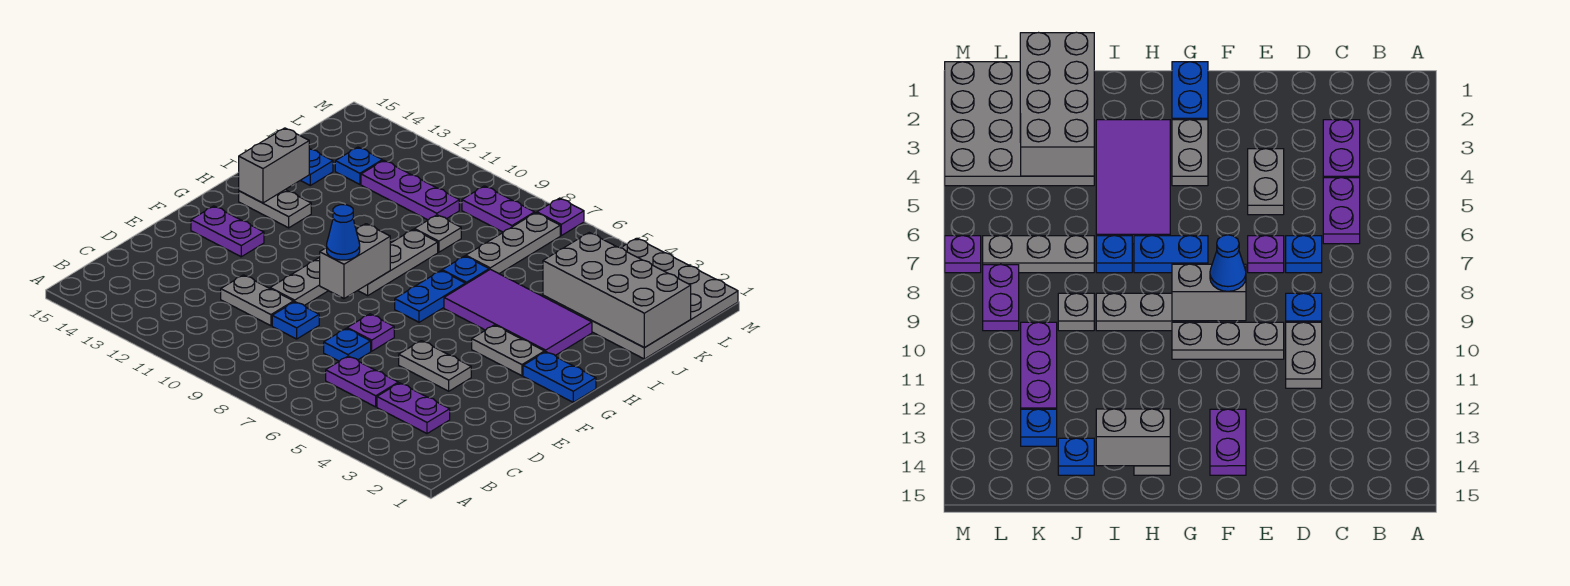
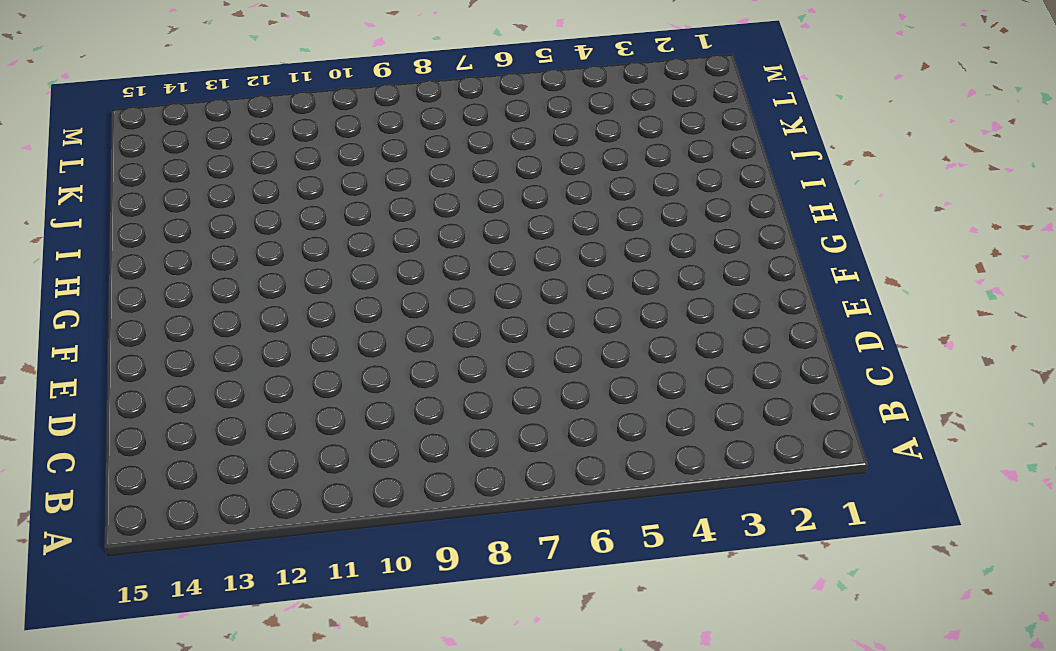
none -> purple 1x2 plate [377,383,450,434]
none -> purple 1x2 plate [326,356,398,407]
none -> blue 1x1 plate [324,328,371,361]

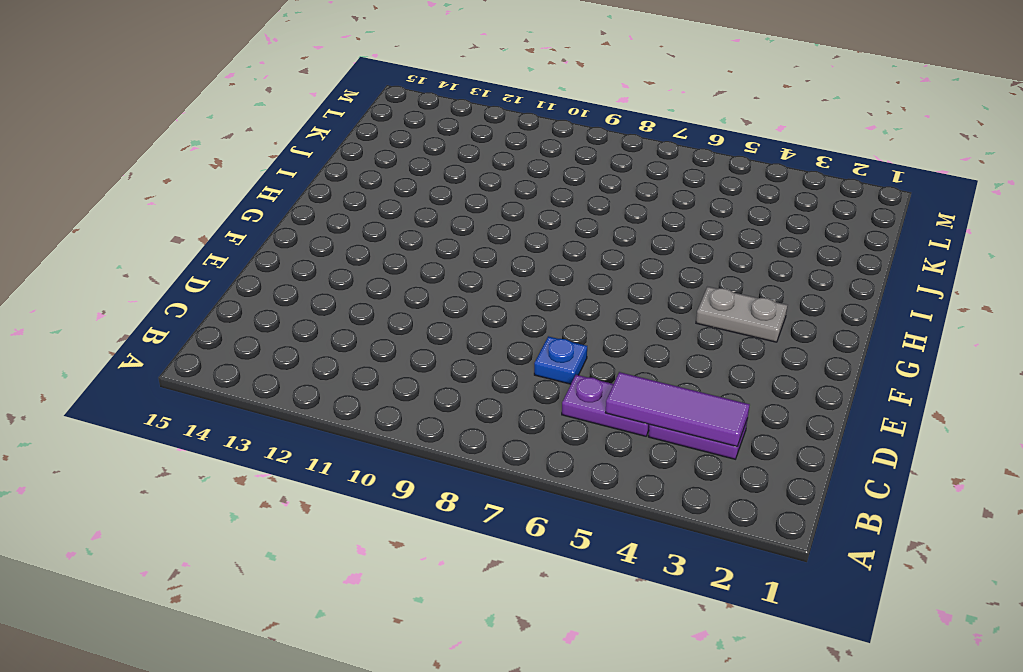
purple 1x3 tile [605,372,750,446] -> none
none -> blue 1x1 plate [272,302,319,339]
none -> grey 1x2 plate [221,275,294,326]
none -> grey 1x2 plate [399,341,471,391]

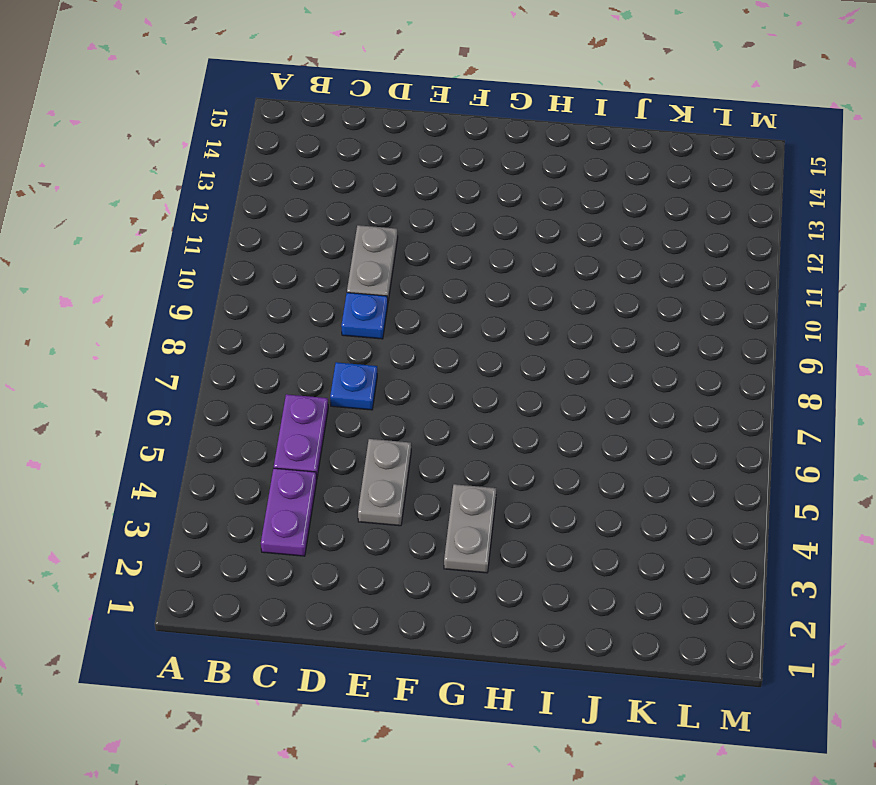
none -> purple 1x1 plate [347,314,394,351]
none -> grey 1x3 plate [270,257,328,306]
none -> purple 1x2 plate [191,206,264,257]

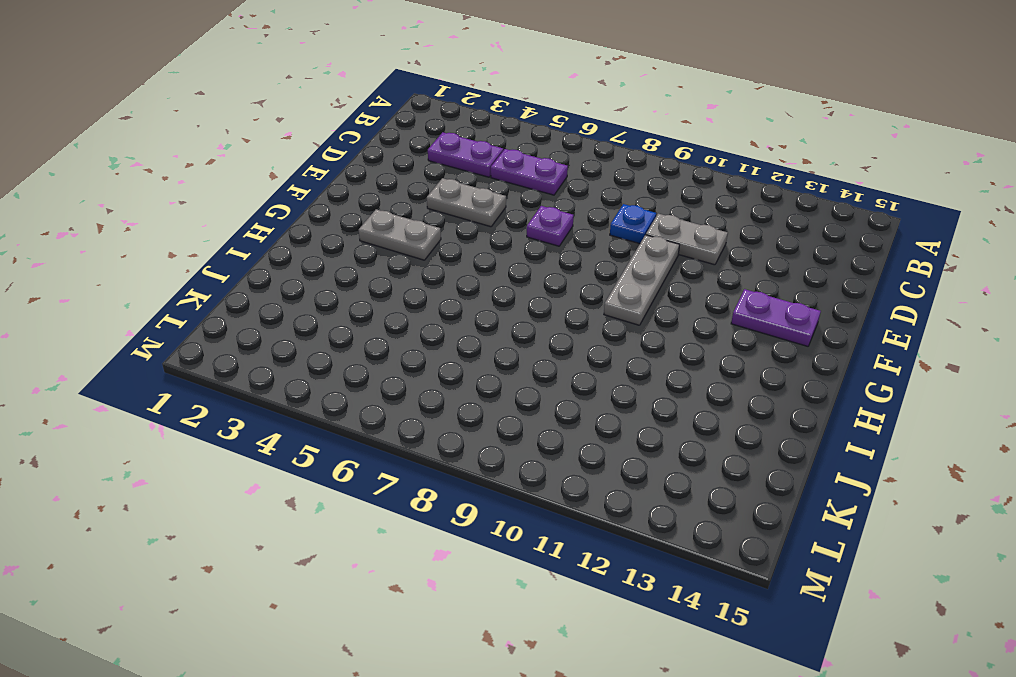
none -> blue 1x1 plate [324,328,371,361]
none -> blue 1x2 plate [523,352,596,402]
none -> blue 1x2 plate [395,271,465,322]

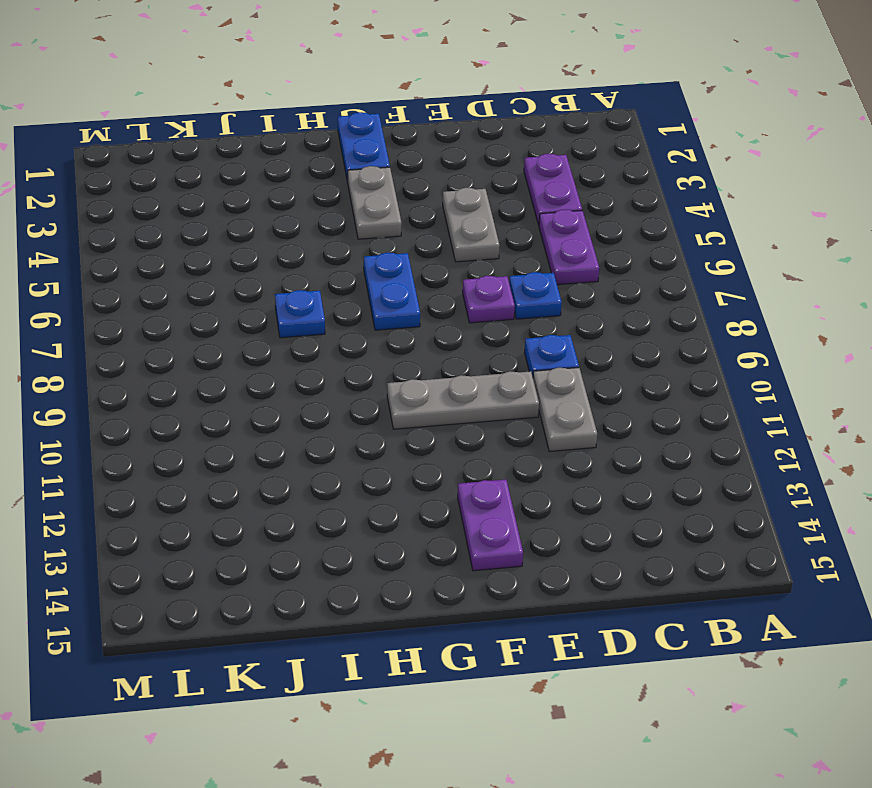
blue 1x2 plate [364,253,420,330] -> blue 1x2 plate turned to [395,271,465,322]
none -> grey 1x3 plate [358,229,438,296]
none -> purple 2x4 tile [444,269,592,355]
none -> grey 1x2 plate [239,190,311,228]

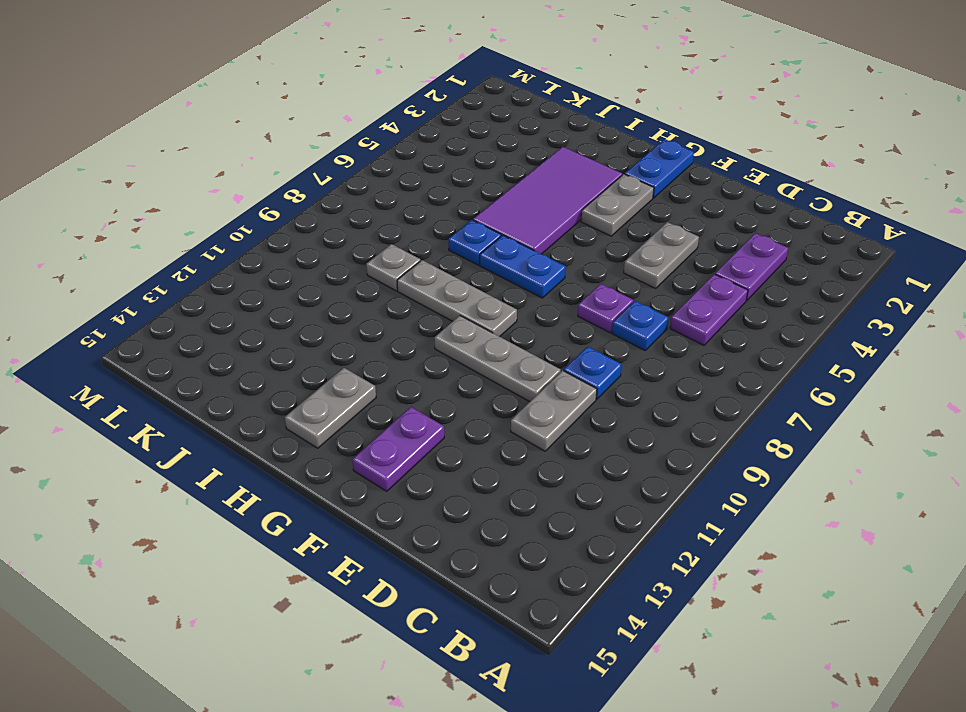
none -> grey 4x4 plate [543,238,738,359]
none -> grey 1x3 plate [466,213,560,274]
none -> blue 1x1 plate [301,149,333,185]

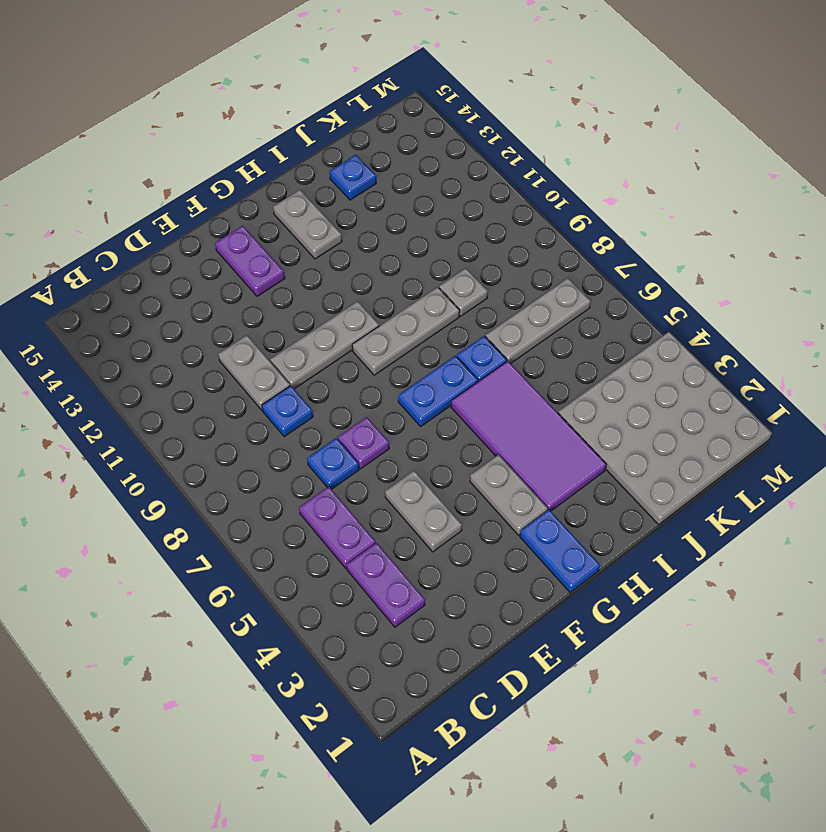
none -> purple 1x3 plate [361,160,459,220]
none -> blue 1x1 plate [335,147,382,184]
none -> purple 1x2 plate [462,186,535,232]

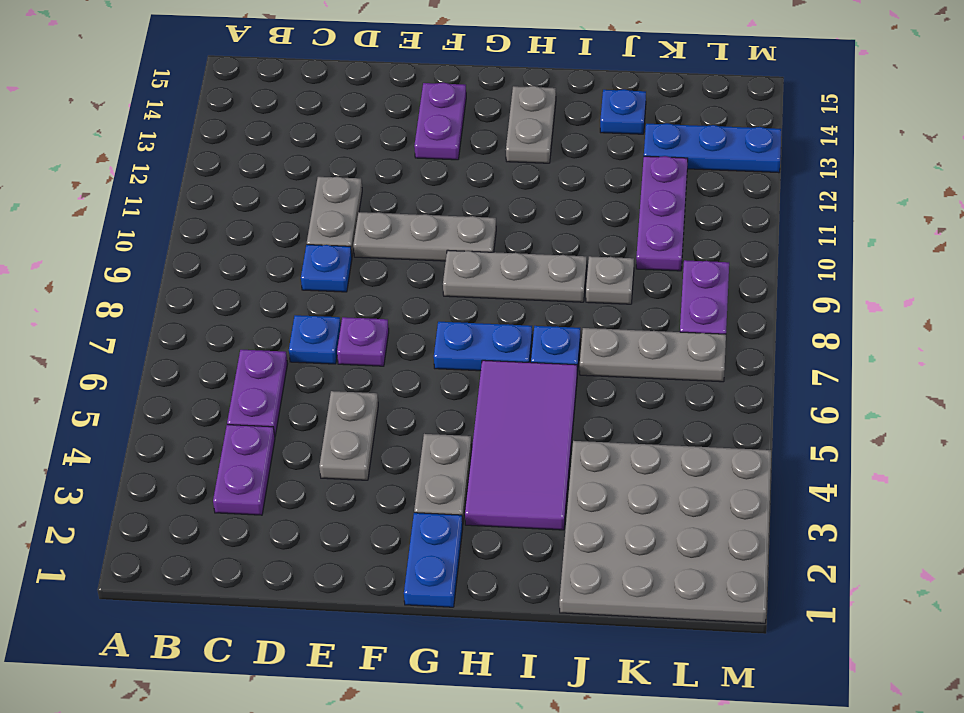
blue 1x3 plate [644,123,781,173] -> blue 1x1 plate [335,147,382,184]
none -> purple 1x1 plate [537,198,584,236]
none -> grey 1x2 brick [320,224,390,298]
none -> grey 1x2 brick [239,128,309,203]

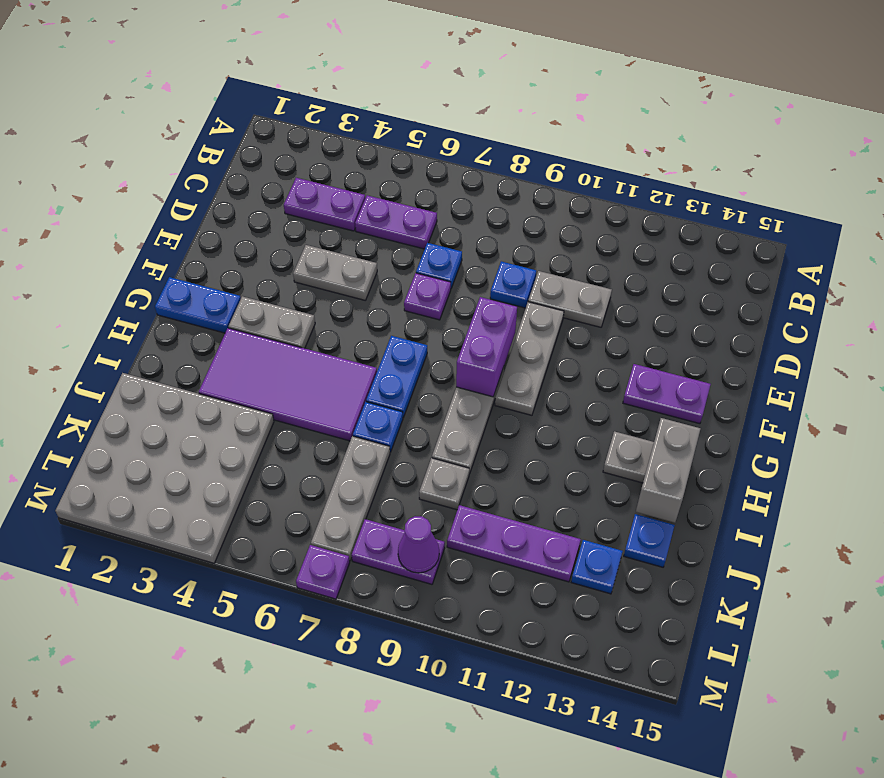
purple 1x2 brick [456,297,517,397] -> grey 1x2 brick [320,224,390,298]
purple 1x1 cone [398,516,439,573] -> none
none -> grey 2x4 brick [543,233,691,348]
none -> blue 1x1 cone [327,205,360,260]

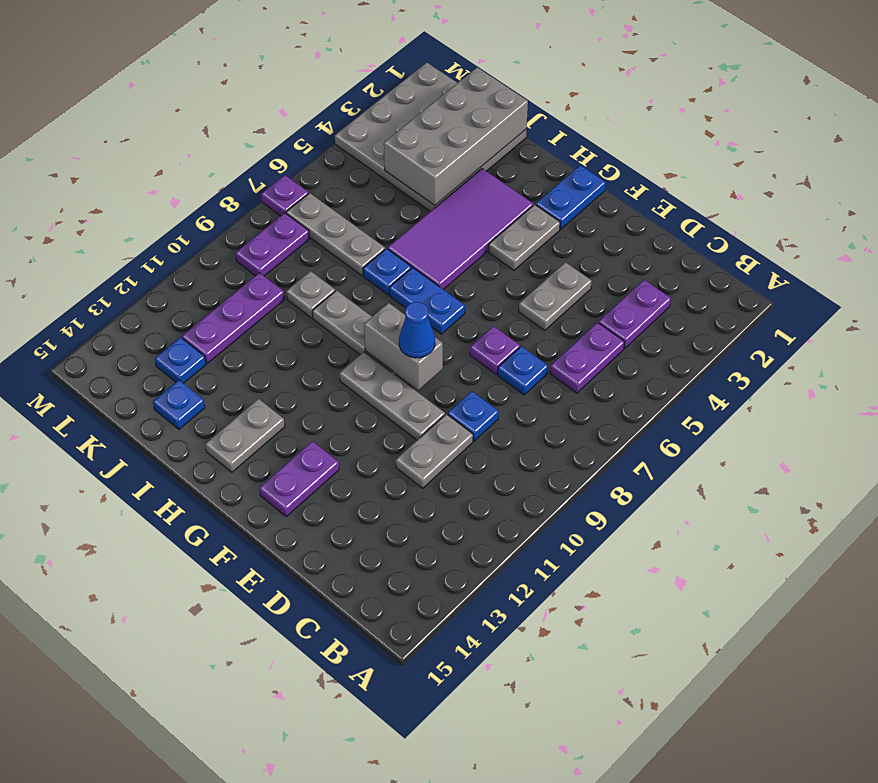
none -> grey 1x2 brick [239,128,309,203]

